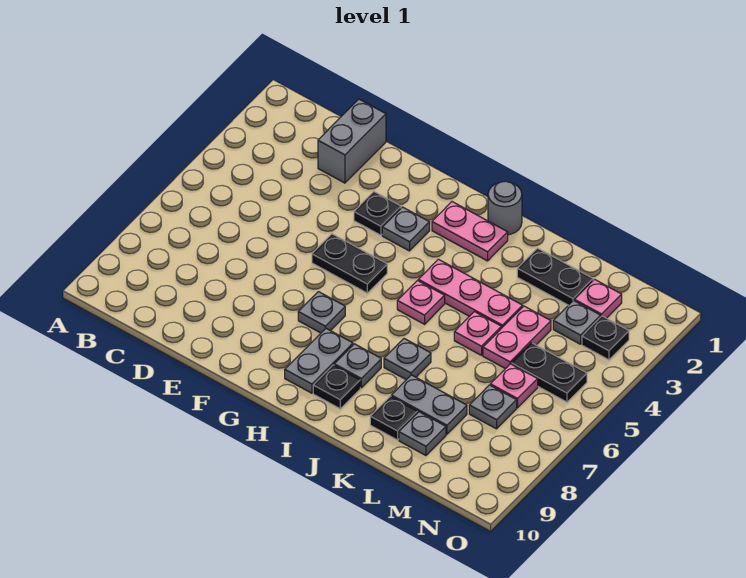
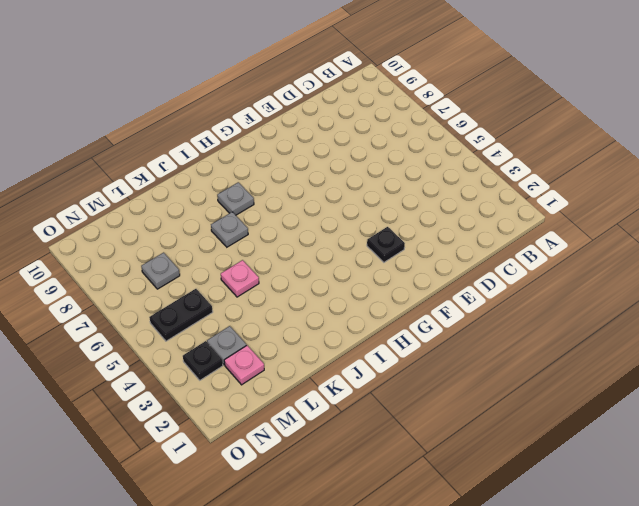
none -> grey 1x2 brick [318,99,386,183]
none -> black 1x2 plate [312,234,387,293]
none -> grey 1x1 plate [382,207,430,251]

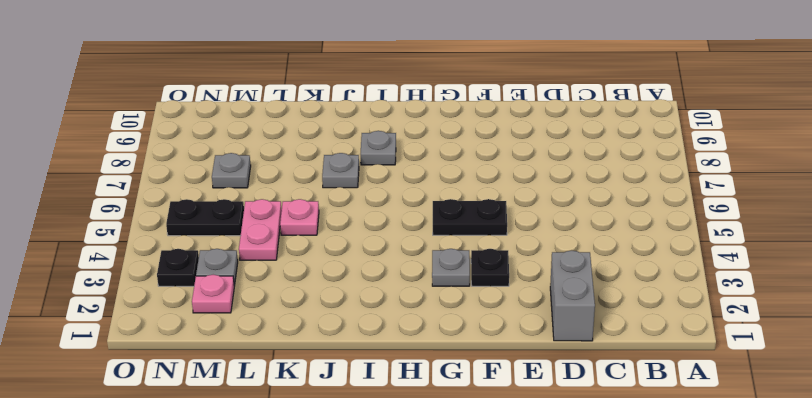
none -> grey 1x1 plate [298,292,345,333]
none -> pink 1x2 plate [432,202,508,261]
none -> grey 1x2 plate [285,329,353,393]

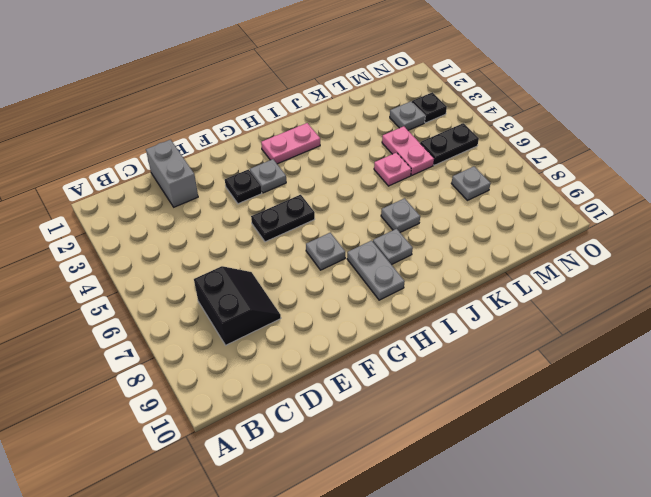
black 2x2 slope [194,266,281,345] -> none
none -> grey 1x1 round brick [488,181,522,235]
none -> pink 1x3 plate [418,259,523,327]
none -> pink 1x1 plate [397,281,445,324]

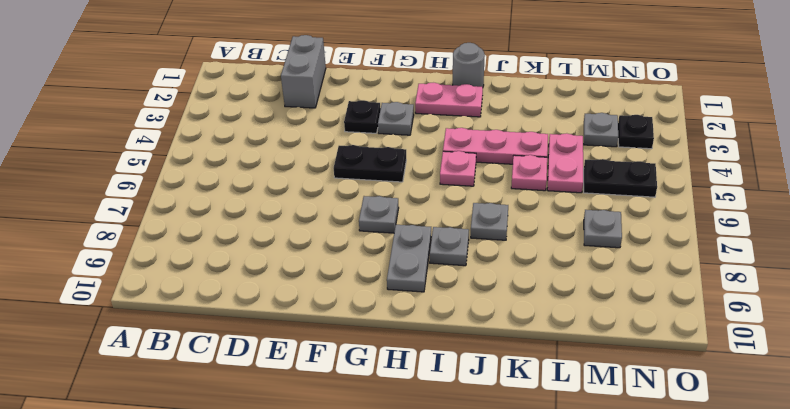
none -> black 1x1 plate [313,365,360,409]
none -> black 1x2 plate [517,248,593,305]
none -> grey 1x2 plate [391,375,467,434]

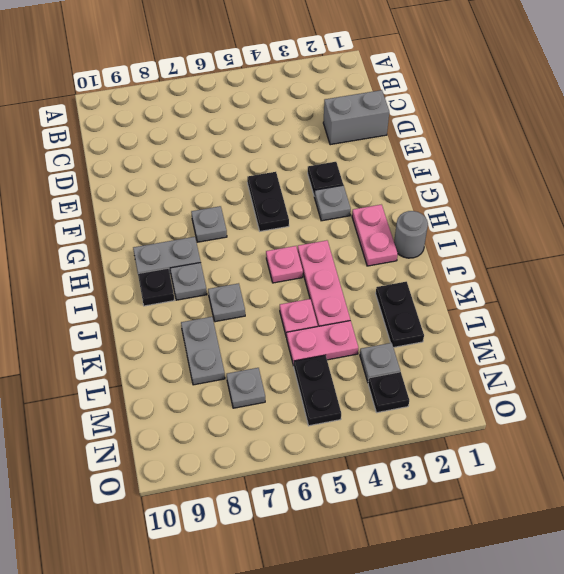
none -> black 1x1 plate [370,396,418,440]
none -> grey 1x1 plate [399,412,446,455]
none -> pink 1x1 plate [574,279,622,318]

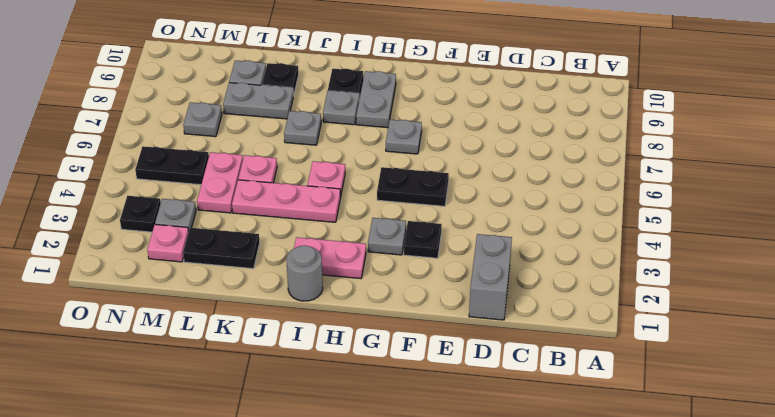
none -> pink 1x1 plate [490,364,538,408]

